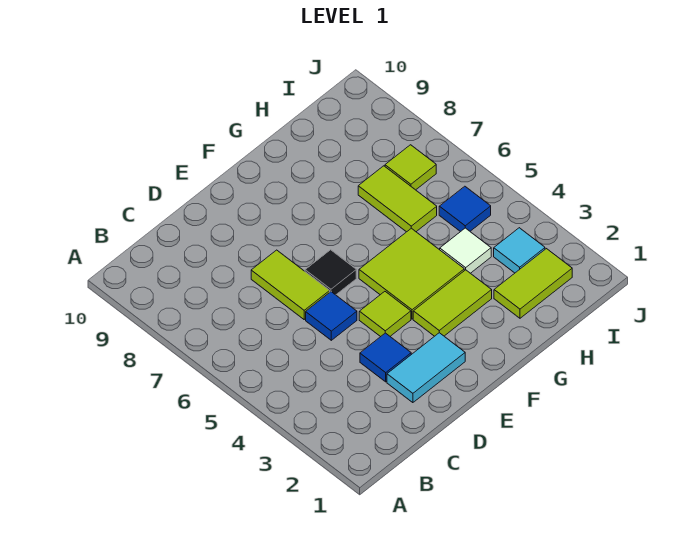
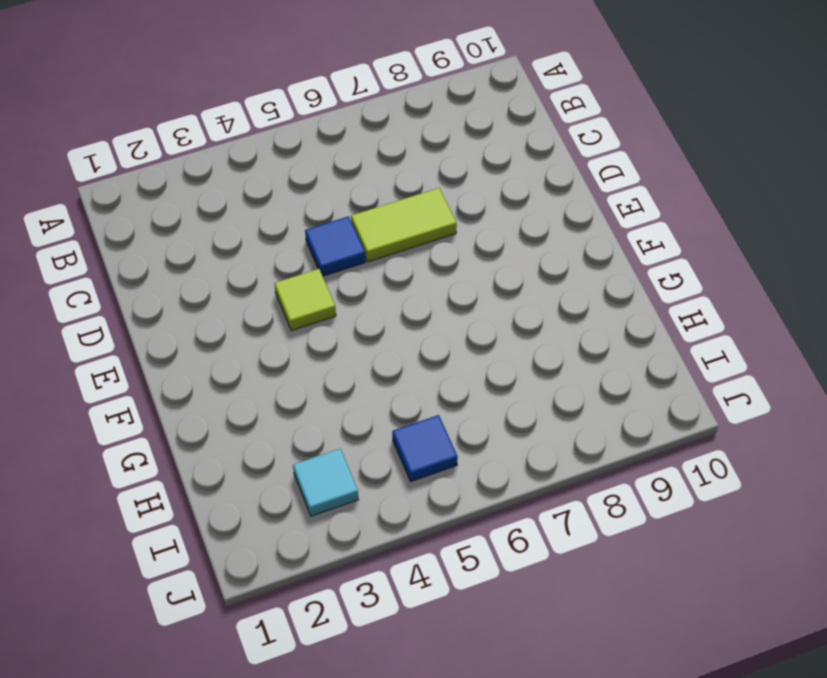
none -> cyan 1x2 tile [387,333,465,403]
none -> blue 1x1 tile [360,333,411,382]
none -> black 1x1 tile [305,250,356,295]

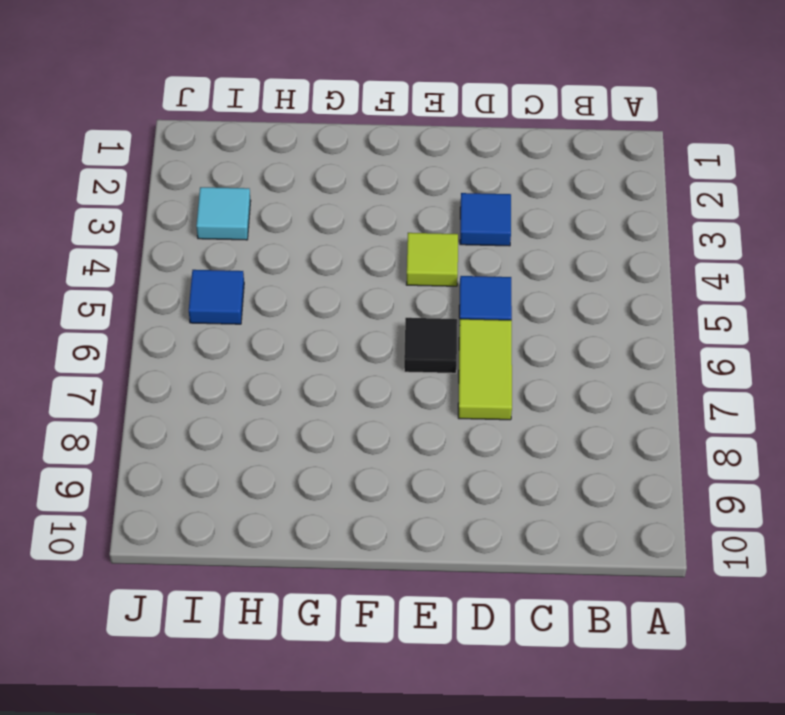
none -> cyan 1x2 tile [387,333,465,403]
none -> lime 1x2 tile [413,270,492,336]
none -> lime 2x2 tile [359,228,464,319]

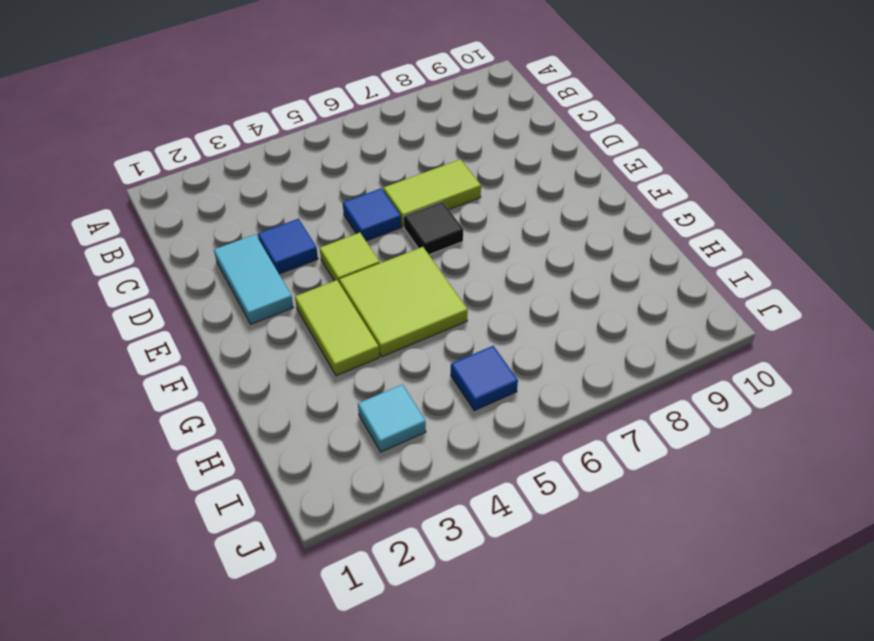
none -> lime 1x2 tile [494,249,572,318]
none -> white 1x1 tile [440,228,491,273]
none -> lime 1x2 tile [358,166,437,232]

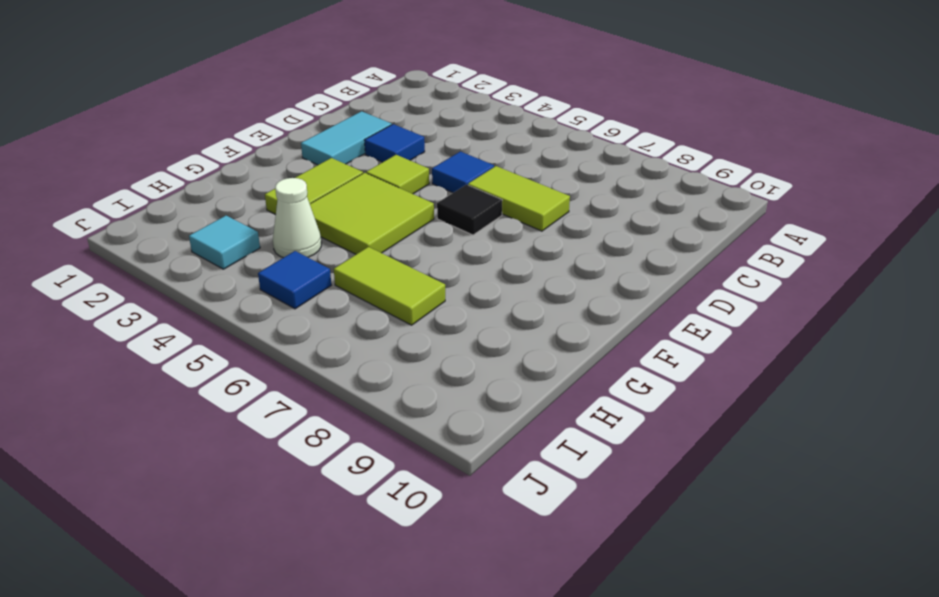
white 1x1 cone [273,178,321,258] -> white 1x1 tile [440,228,491,273]
none -> lime 1x2 tile [494,249,572,318]
none -> lime 1x1 tile [385,145,436,190]

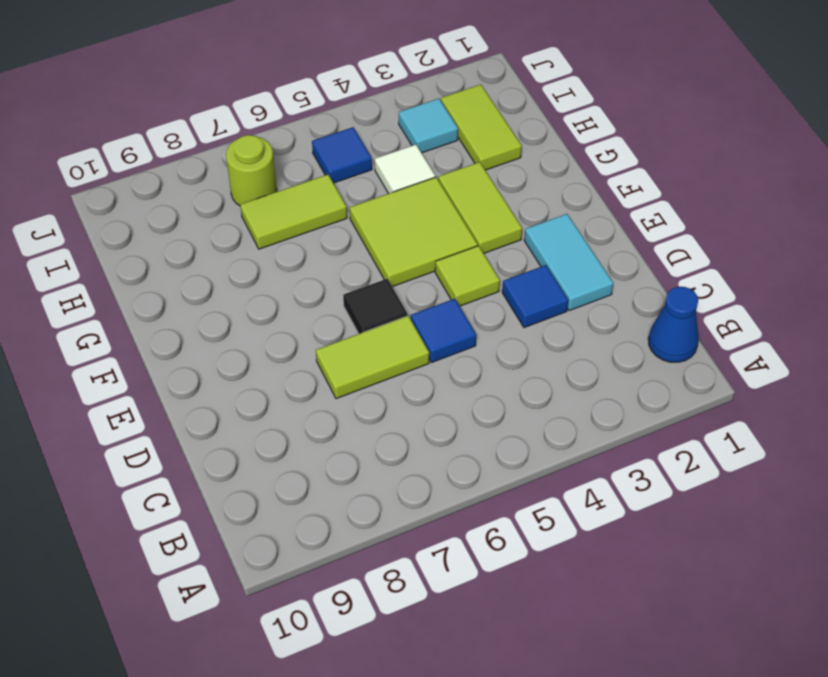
blue 1x1 cone [648,287,699,362] -> none
lime 1x1 round brick [226,135,277,206] -> lime 1x1 tile [385,145,436,190]

